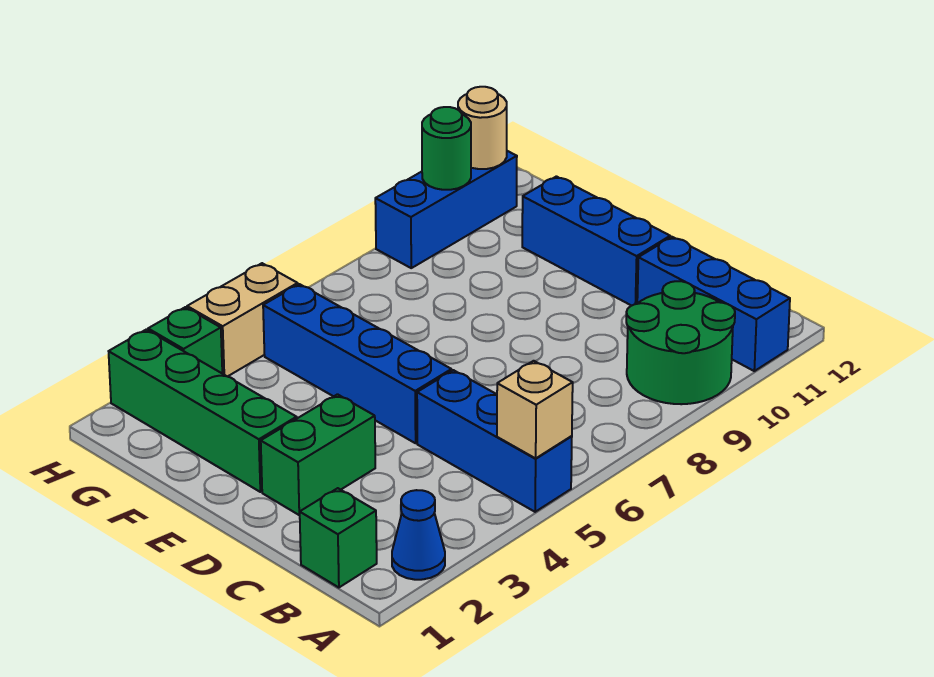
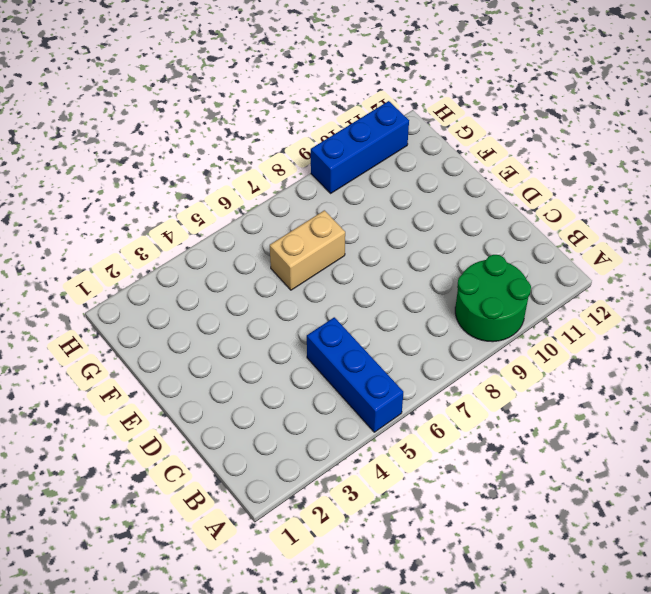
tan 1x2 brick [270,210,345,290] -> tan 1x2 brick moved to [187,263,298,377]
none -> blue 1x1 cone [392,490,445,580]
none -> blue 1x3 brick [637,237,790,371]
none -> green 1x1 brick [300,488,377,588]

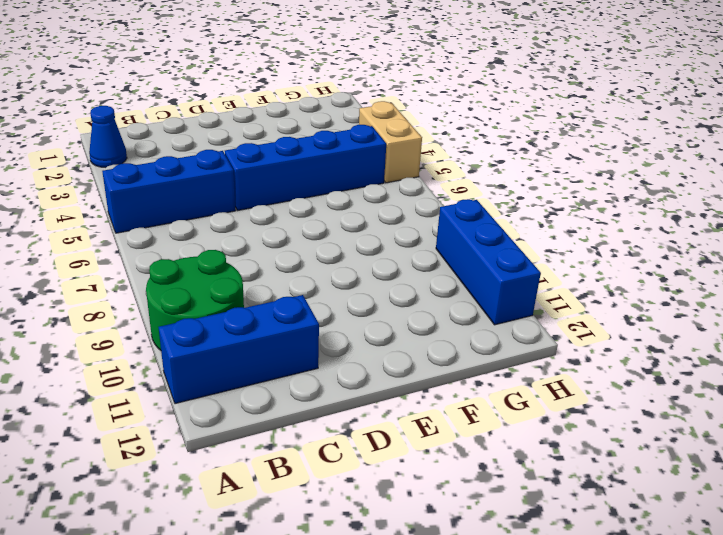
none -> green 1x1 brick [300,488,377,588]
none -> green 1x2 brick [261,394,375,515]
none -> blue 1x3 brick [522,176,670,306]

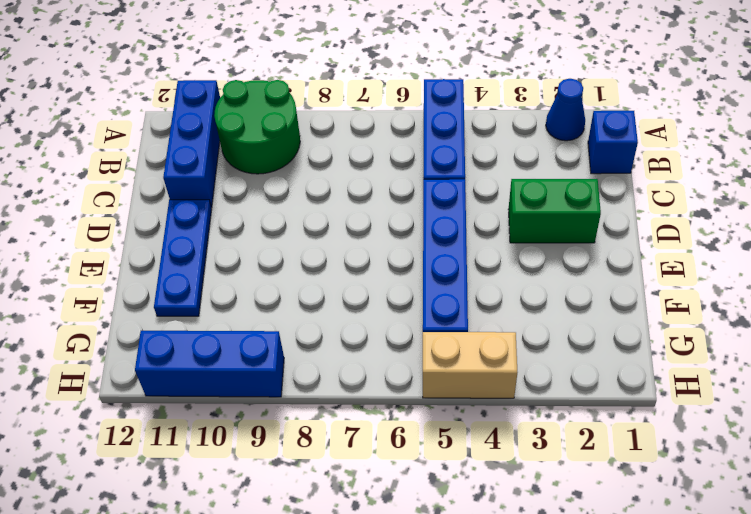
blue 1x1 brick [588,111,638,174] -> green 1x1 brick [300,488,377,588]
blue 1x3 plate [154,200,212,316] -> blue 1x3 brick [522,176,670,306]
none -> green 1x4 brick [109,330,297,492]
none -> green 1x1 brick [148,307,222,373]
none -> tan 1x1 brick [497,361,573,458]

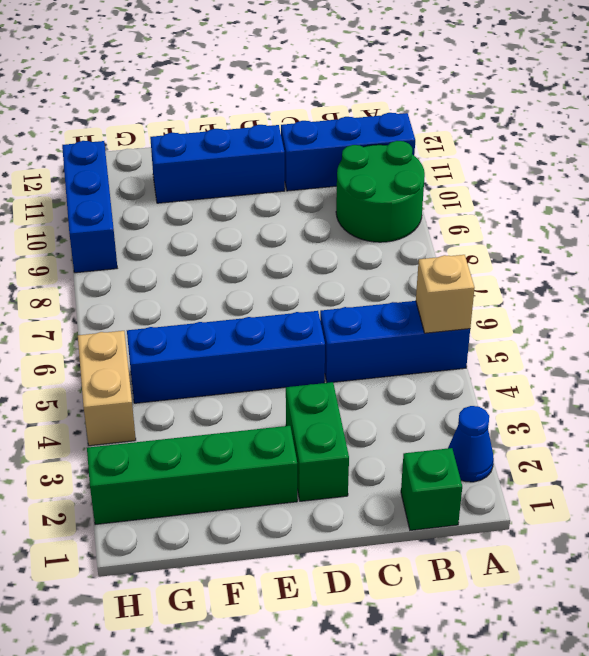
none -> green 1x1 brick [148,307,222,373]
none -> green 1x1 round brick [422,107,471,190]
none -> tan 1x1 round brick [458,87,507,169]

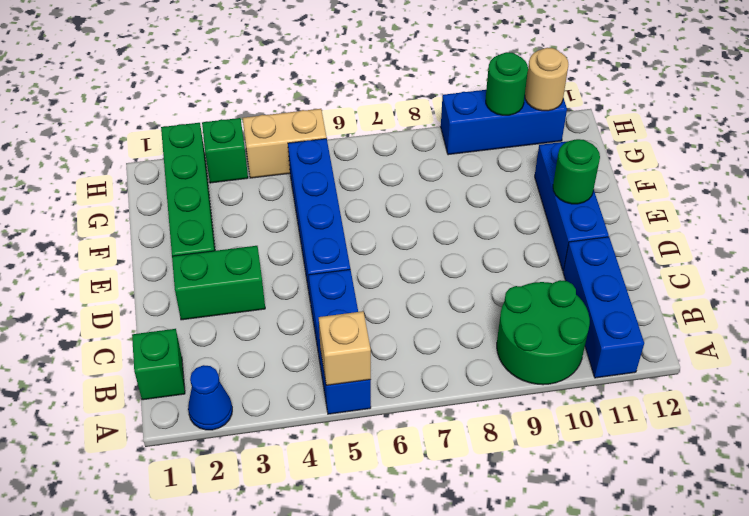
green 1x1 round brick [553,139,600,204] -> none

